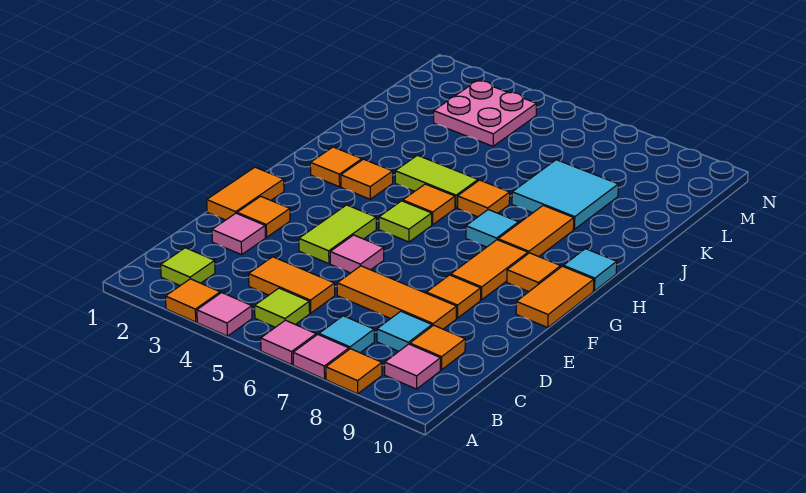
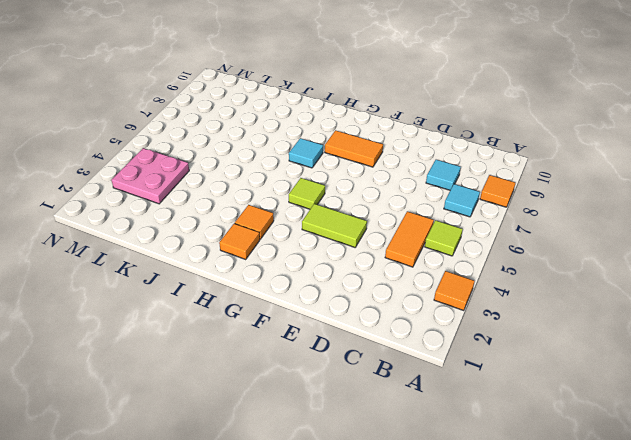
none -> pink 1x1 tile [197,293,252,336]
none -> pink 1x1 tile [261,320,316,365]
none -> pink 1x1 tile [293,334,349,379]
none -> lime 1x1 tile [161,248,215,286]

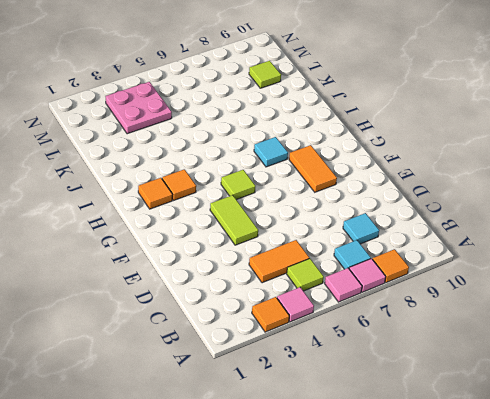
lime 1x1 tile [249,61,281,88] -> lime 1x1 tile moved to [161,248,215,286]
none -> pink 1x1 tile [385,344,441,389]
none -> orange 1x1 tile [410,325,465,370]
none -> pink 1x1 tile [212,213,265,255]
none -> orange 1x3 tile [337,266,457,329]

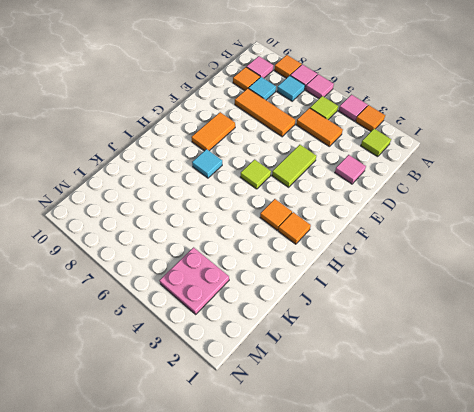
none -> orange 1x2 tile [207,167,284,220]
none -> orange 1x1 tile [237,196,290,237]
none -> pink 1x1 tile [330,235,384,273]
none -> orange 1x1 tile [426,275,481,318]

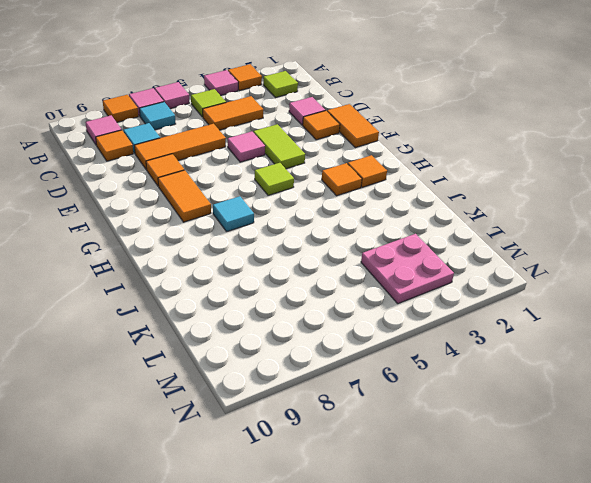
none -> orange 1x2 tile [516,266,594,328]
none -> orange 1x1 tile [507,253,561,292]
none -> orange 1x1 tile [403,184,455,225]
none -> orange 1x2 tile [498,205,574,257]

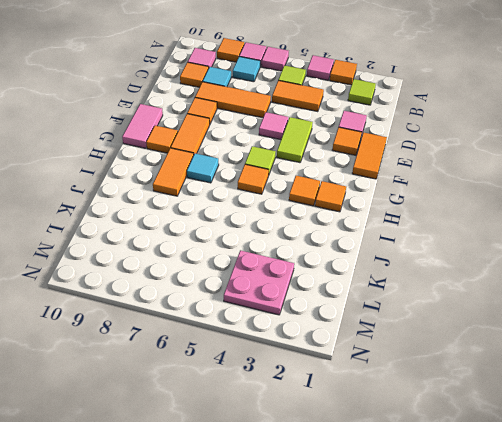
pink 1x2 tile [122,104,163,148] -> orange 1x2 tile [516,266,594,328]
none -> cyan 1x1 tile [563,249,617,291]
none -> lime 1x2 tile [395,155,478,208]
none -> orange 1x1 tile [458,180,510,217]
none -> cyan 2x2 tile [512,160,618,229]

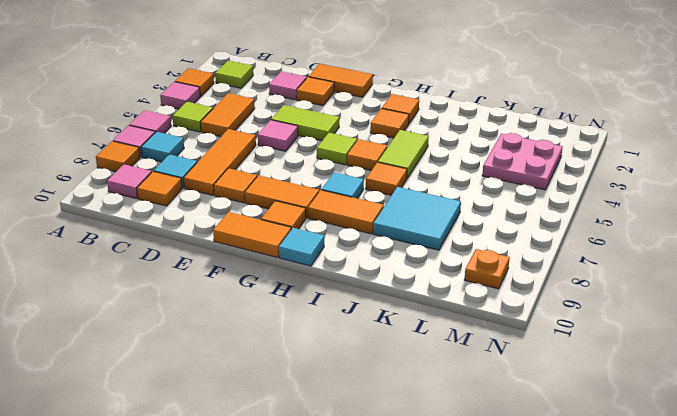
orange 1x1 plate [464,249,510,289] -> none

